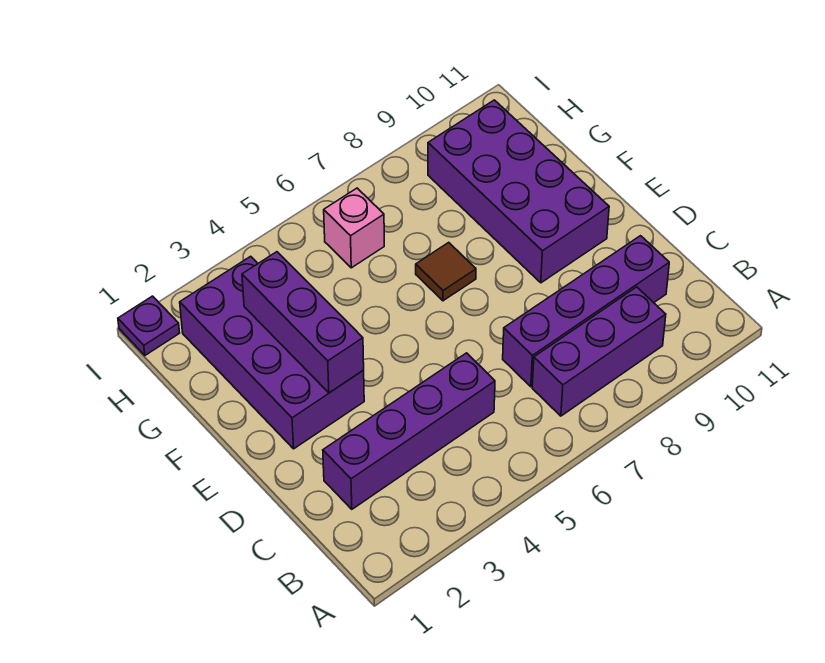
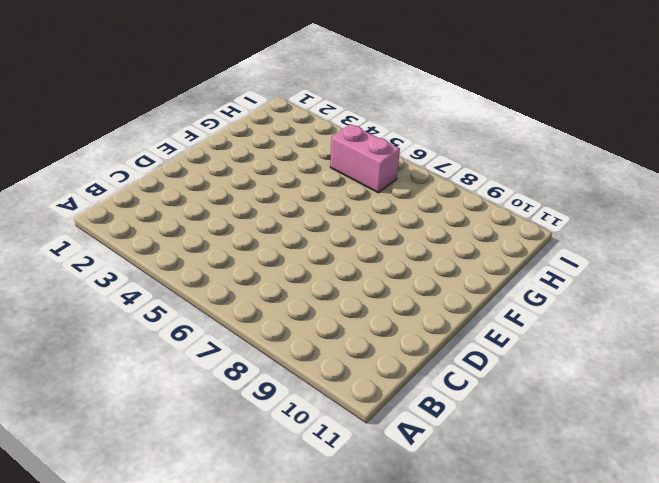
pink 1x2 brick [330,124,400,193] -> pink 1x1 brick [324,188,384,268]
none -> purple 1x3 brick [532,287,666,416]
none -> purple 1x4 brick [323,353,495,509]

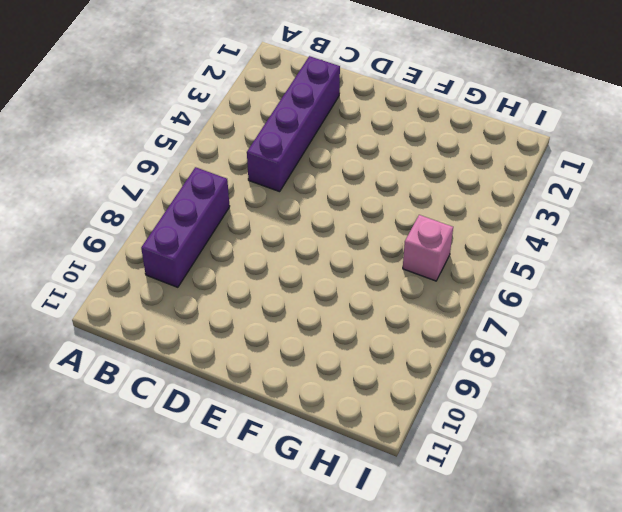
none -> purple 1x4 brick [503,236,669,387]
none -> purple 2x4 brick [180,256,364,449]

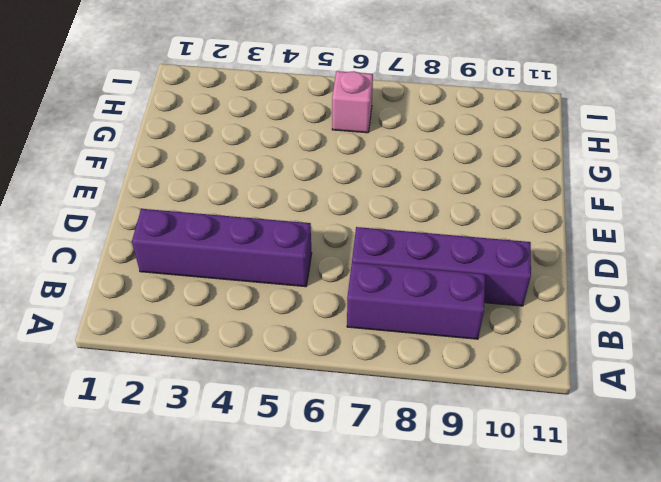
none -> purple 2x4 brick [180,256,364,449]
none -> purple 2x4 brick [428,100,609,283]

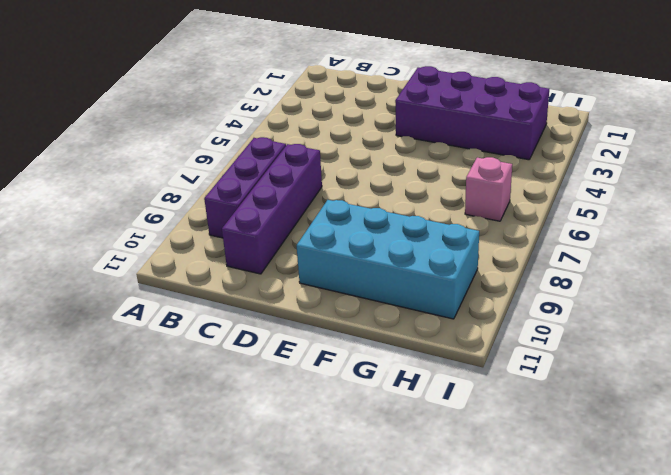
cyan 2x4 brick [297,200,479,319] -> purple 2x4 brick [428,100,609,283]
none -> purple 1x4 brick [323,353,495,509]
none -> brown 1x1 tile [416,242,476,301]

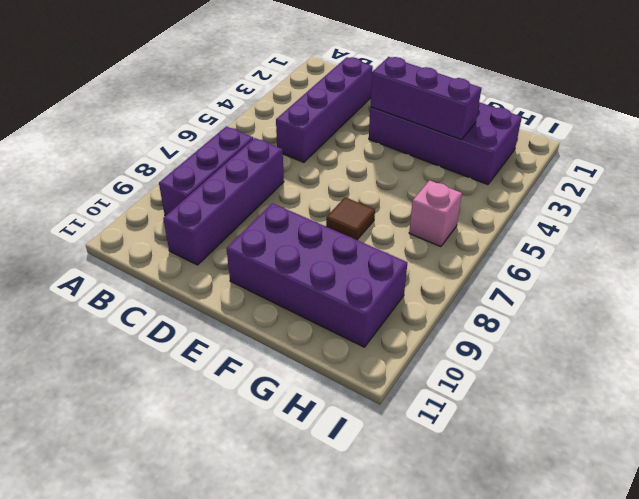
none -> purple 1x1 plate [118,296,179,355]

